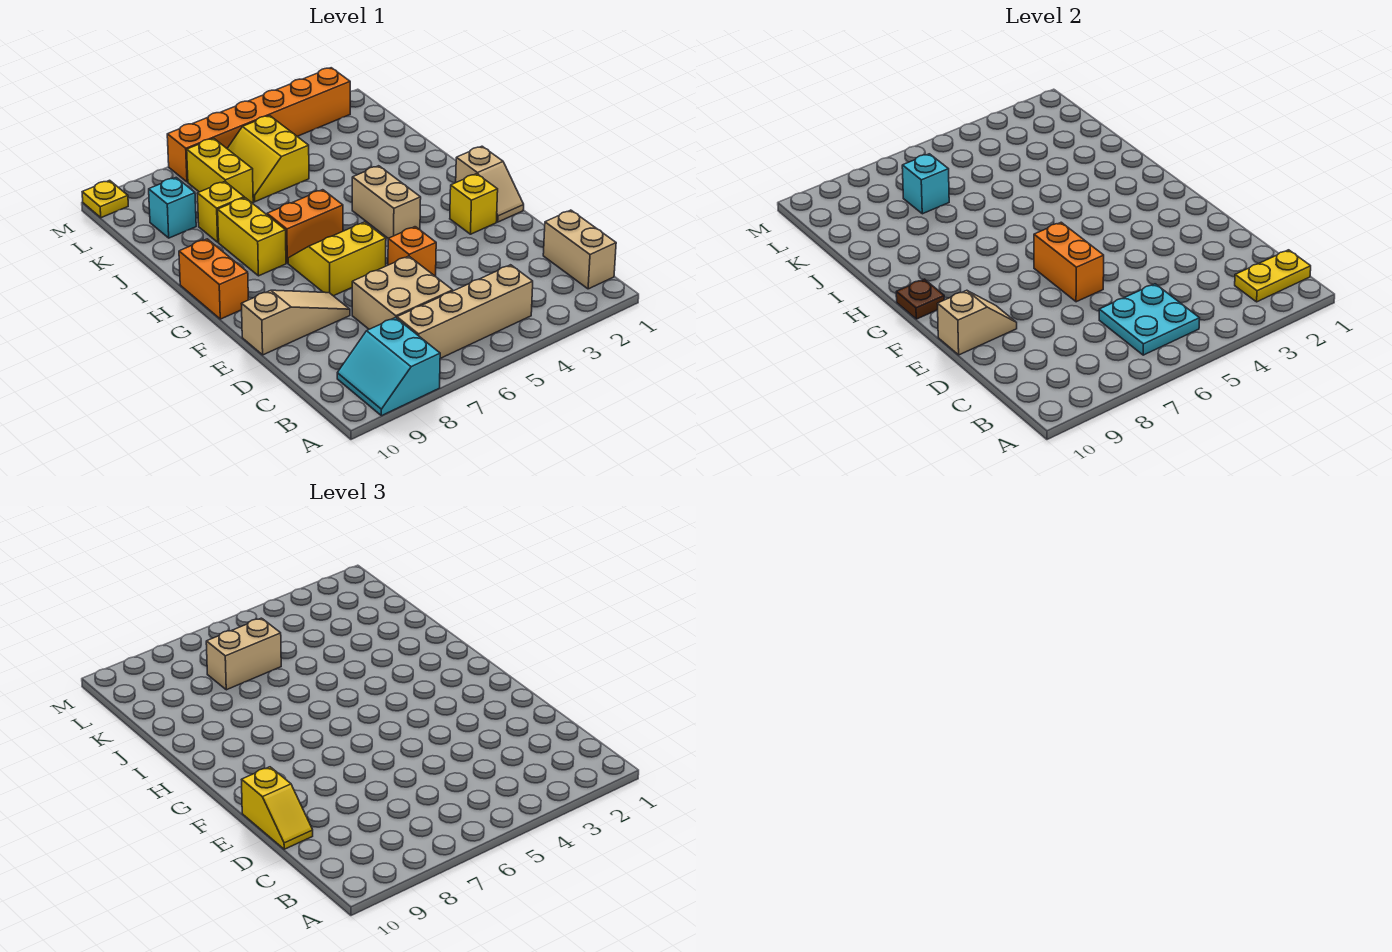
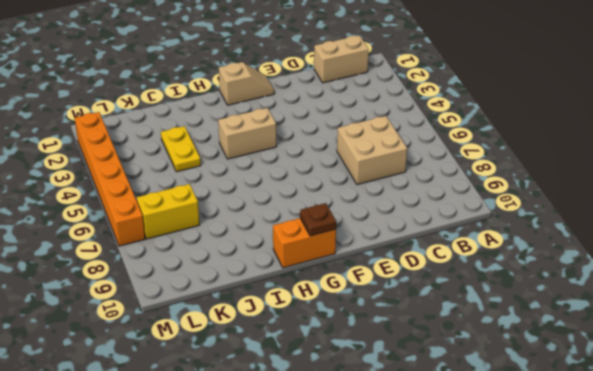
yellow 1x2 plate [161,126,201,172] -> yellow 1x2 plate moved to [1235,250,1311,302]
none -> cyan 2x2 slope [337,317,440,416]
none -> tan 1x4 brick [397,265,533,358]
none -> orange 1x1 brick [388,227,436,277]

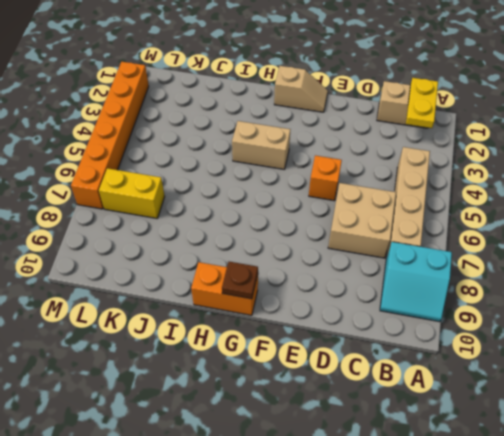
none -> tan 1x3 slope [242,290,350,355]
none -> yellow 1x1 brick [450,174,498,234]
none -> yellow 2x2 slope [288,222,386,296]

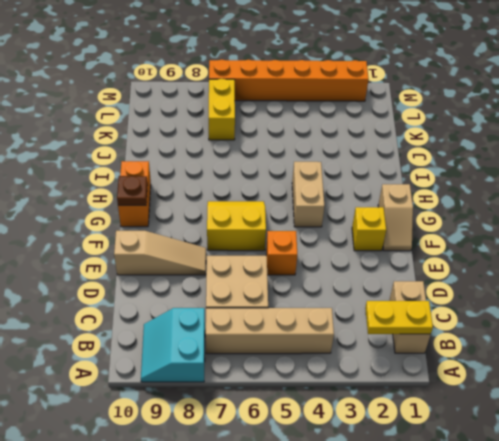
none -> orange 1x2 brick [267,190,343,263]
none -> yellow 1x2 brick [218,198,286,276]
none -> yellow 1x1 brick [197,182,244,242]

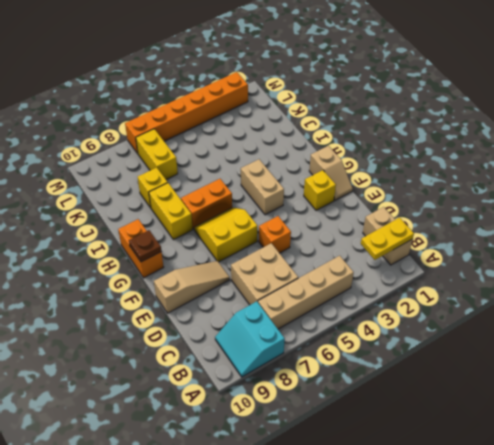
none -> yellow 2x2 slope [227,116,309,202]
none -> cyan 1x1 brick [149,178,196,238]
none -> yellow 1x1 plate [82,180,128,218]

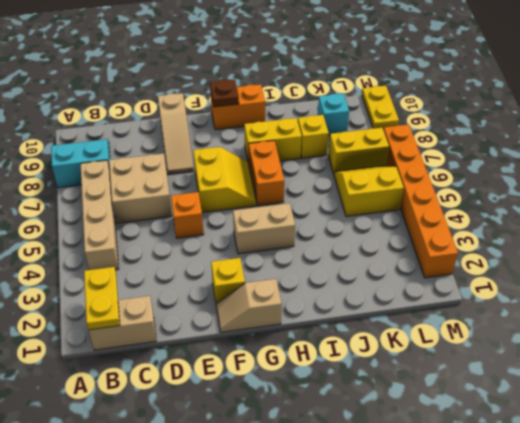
yellow 1x2 plate [362,86,399,129] -> yellow 1x1 plate [82,180,128,218]
none -> cyan 2x2 plate [1099,284,1200,355]
none -> orange 1x2 brick [1034,222,1104,302]
none -> tan 1x2 slope [938,290,1017,355]

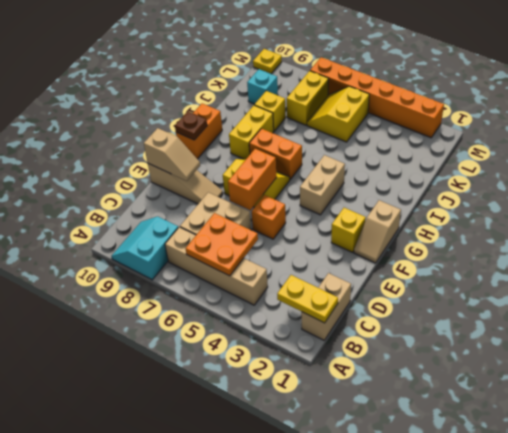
orange 2x2 plate [186,213,258,276] -> cyan 2x2 plate [1099,284,1200,355]
none -> cyan 1x1 brick [902,154,949,214]
none -> yellow 1x2 slope [242,767,313,849]
none -> tan 1x2 brick [206,618,281,690]

